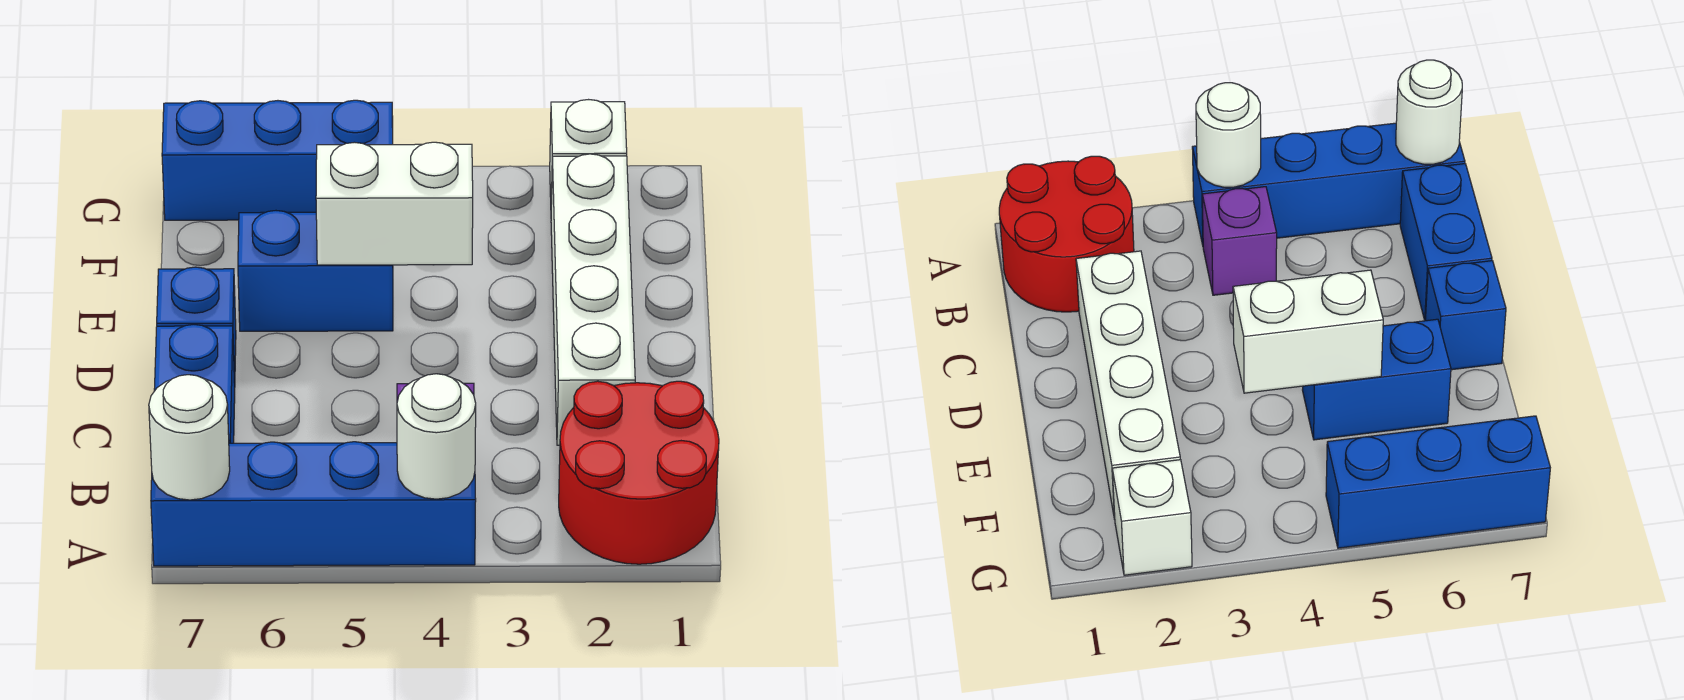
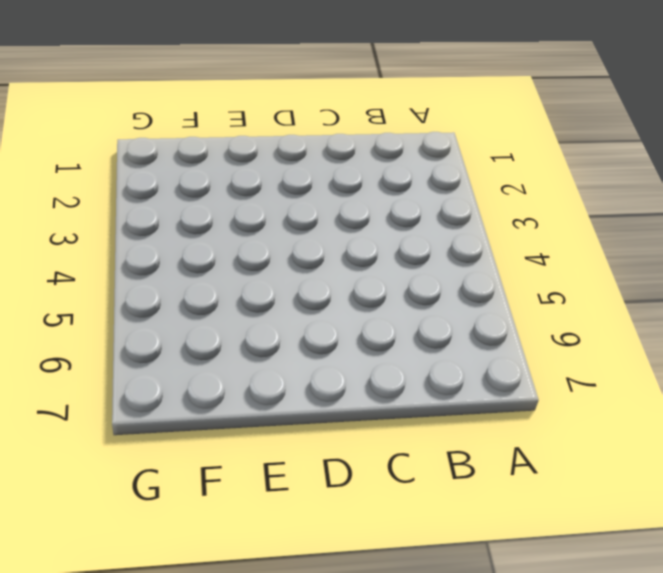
none -> red 2x2 round brick [559,381,719,564]
none -> blue 1x4 brick [151,442,476,566]
none -> purple 1x1 brick [1202,187,1277,295]

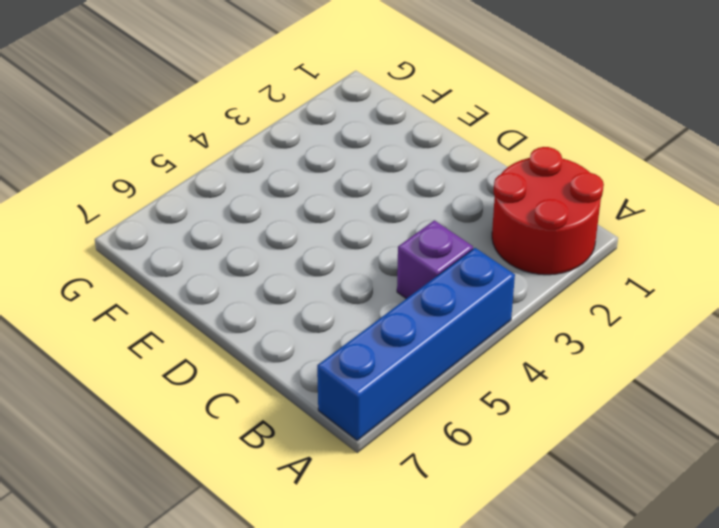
none -> blue 1x2 brick [154,325,235,443]
none -> white 1x4 brick [551,154,635,445]
none -> blue 1x1 brick [157,267,236,383]

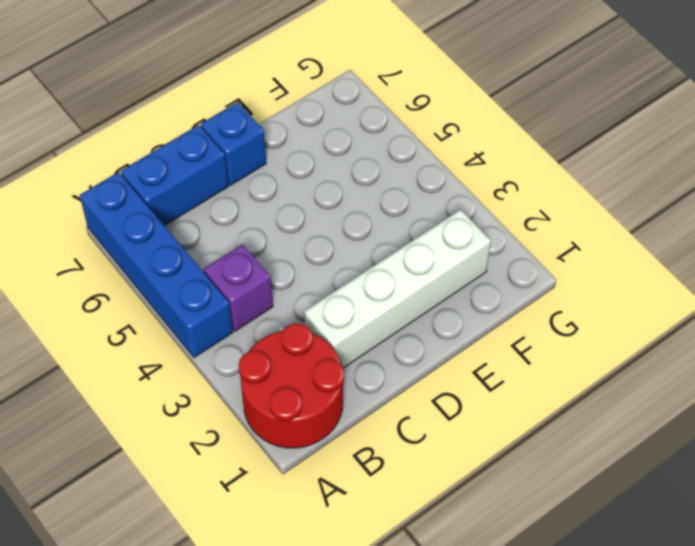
none -> blue 1x2 brick [238,211,393,331]
none -> white 1x1 brick [550,100,627,204]
none -> blue 1x3 brick [162,100,393,220]

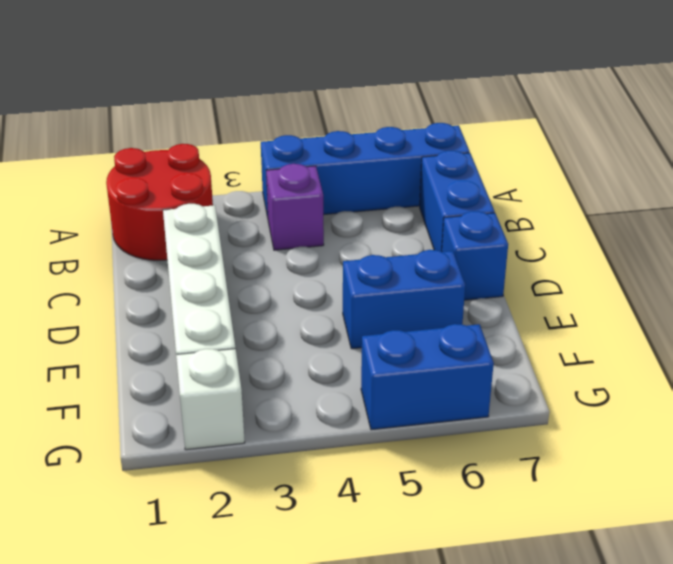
blue 1x2 brick [361,324,494,430] -> blue 1x3 brick [162,100,393,220]
none -> white 1x1 round brick [397,374,476,499]
none -> white 1x1 round brick [149,375,230,500]
none -> white 1x2 brick [316,142,473,265]

